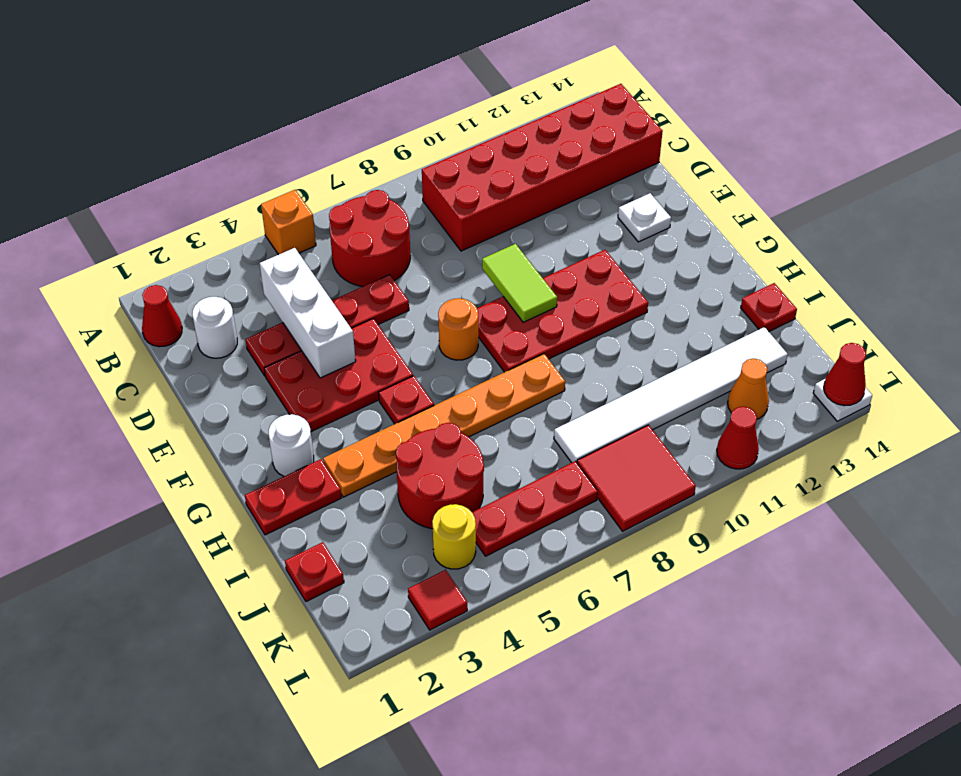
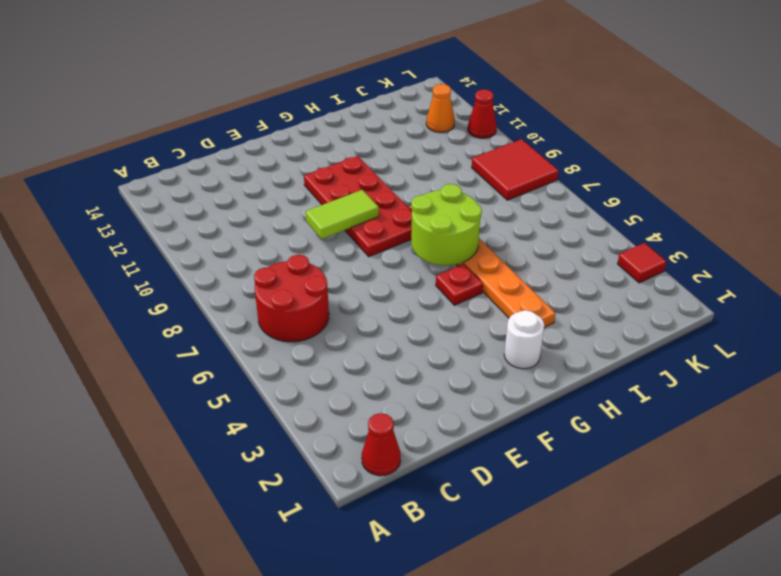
lime 2x2 round brick [411,184,482,265] -> none
none -> orange 1x1 brick [261,190,316,255]
none -> red 2x6 brick [422,84,663,251]
none -> white 1x1 round brick [192,297,237,358]

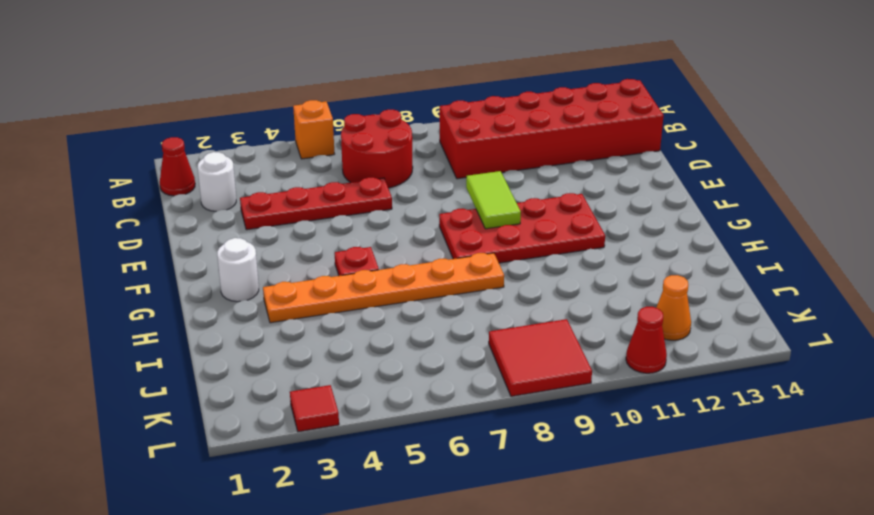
none -> red 2x3 plate [264,318,413,432]
none -> white 1x1 plate [618,193,671,242]
none -> orange 1x1 round brick [438,298,478,360]

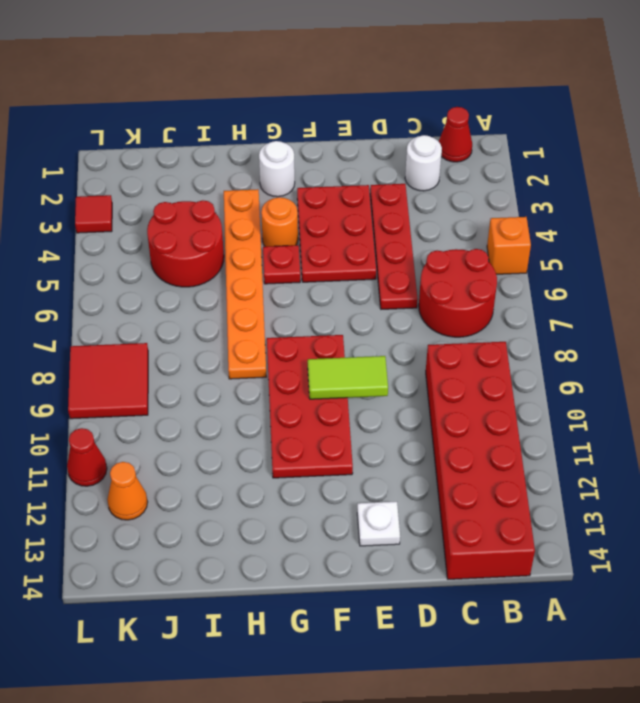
orange 1x1 round brick [261,197,298,247] -> orange 1x1 round brick moved to [438,298,478,360]
none -> red 1x2 plate [245,459,341,535]
none -> red 1x1 plate [741,283,797,331]
none -> red 1x1 plate [285,542,344,602]

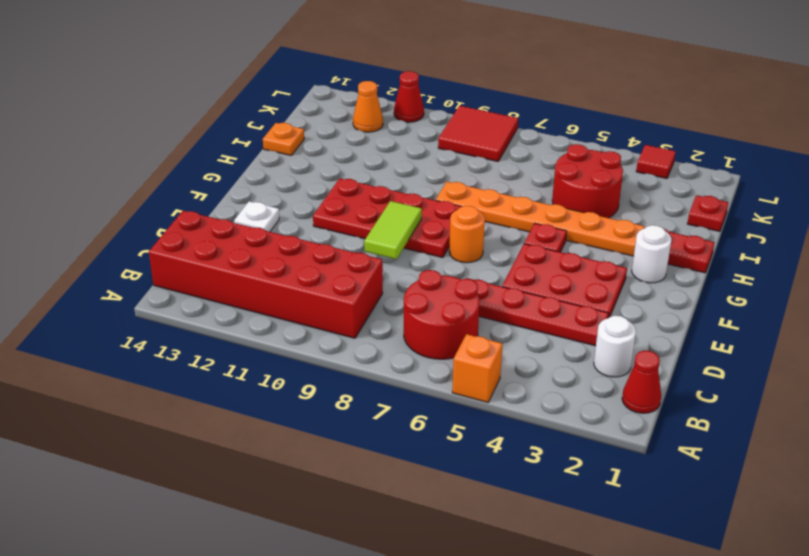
orange 1x1 plate [263,123,304,156] -> red 1x1 plate [741,283,797,331]
none -> white 1x6 tile [554,327,788,463]
none -> yellow 1x1 round brick [432,504,476,569]
none -> red 1x3 plate [472,461,598,556]

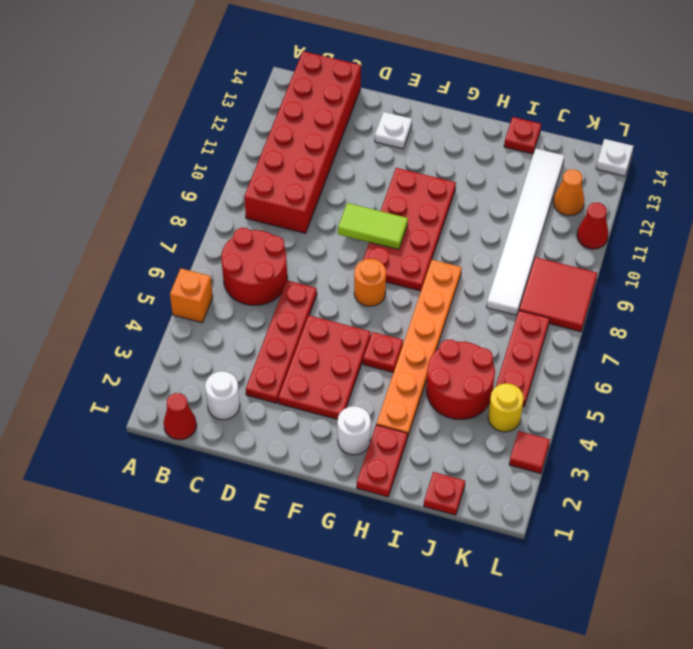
none -> white 1x3 brick [260,248,356,378]
none -> red 1x1 cone [824,343,866,406]

